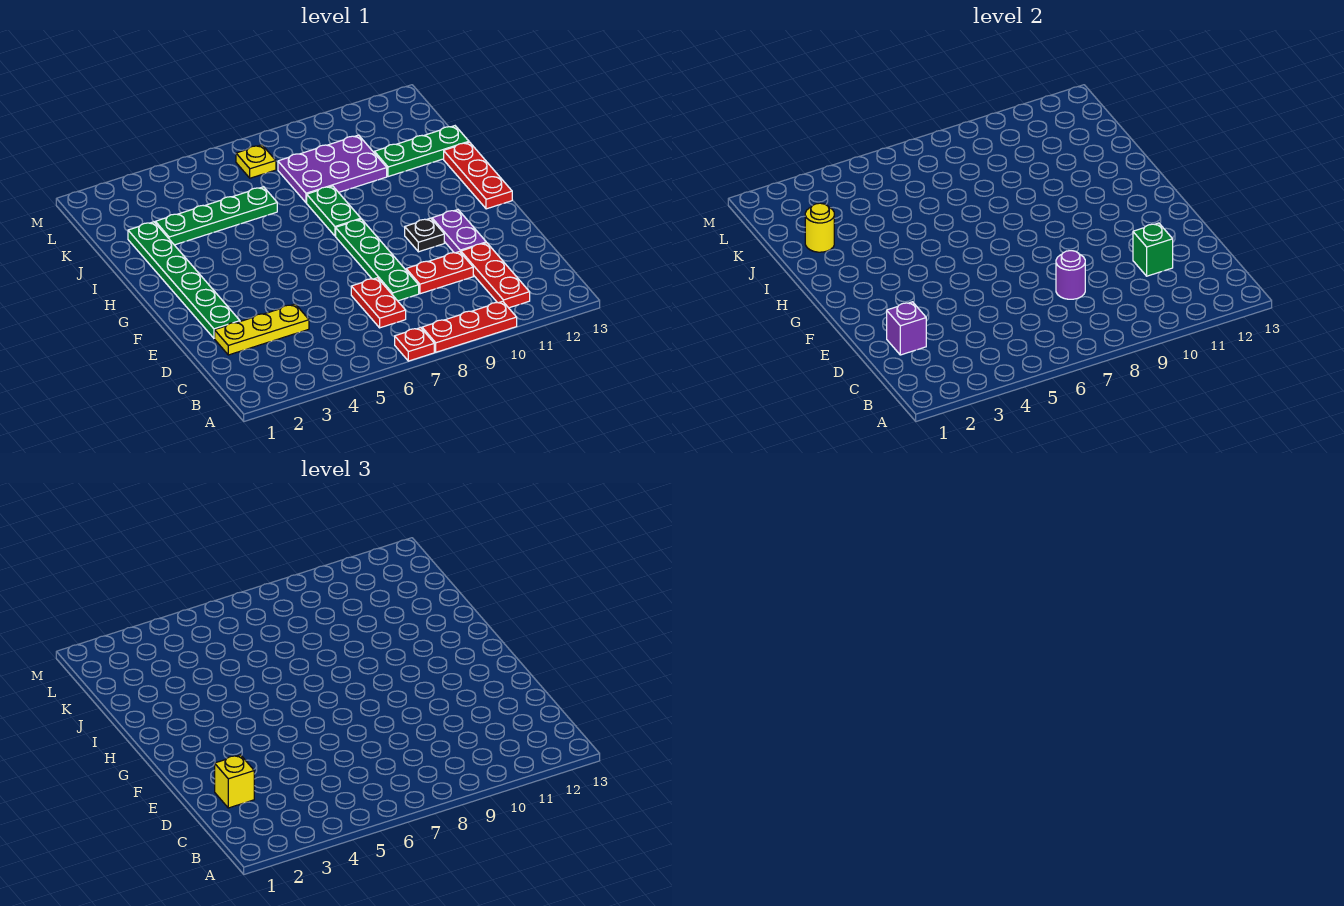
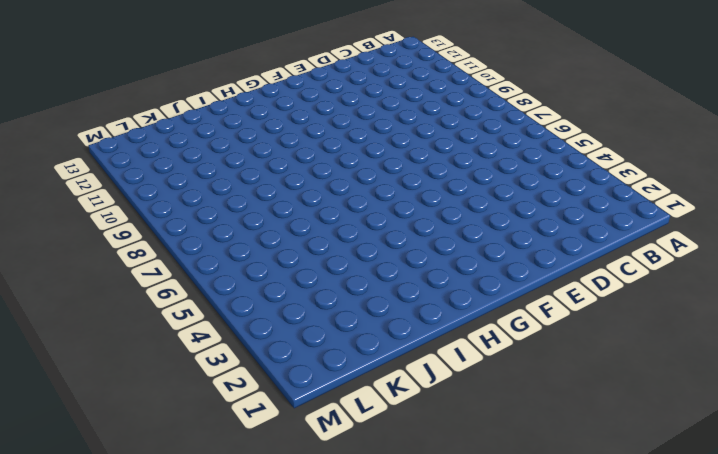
none -> red 1x1 plate [395,328,434,361]
none -> red 1x3 plate [422,301,517,352]
none -> red 1x3 plate [461,243,530,308]

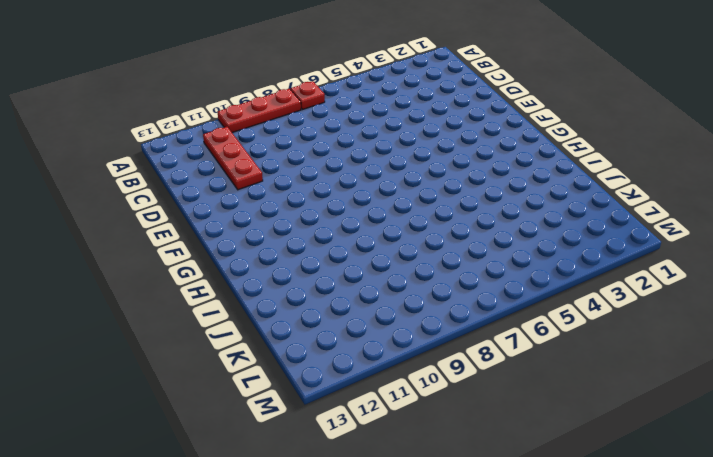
none -> red 1x2 plate [351,278,406,328]
none -> yellow 1x3 plate [215,304,309,355]
none -> green 1x4 plate [336,219,419,301]

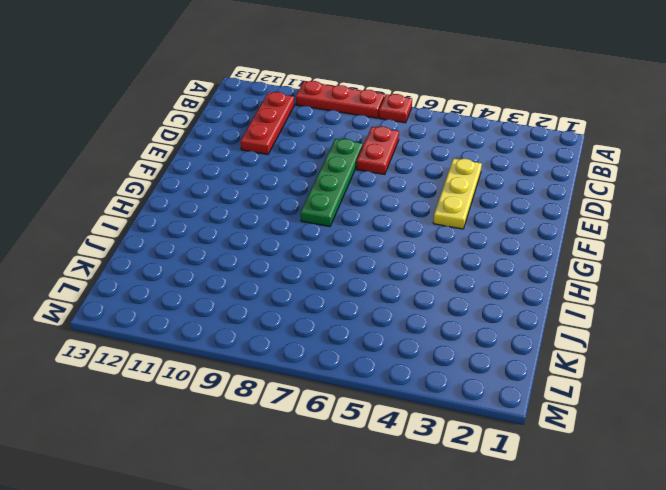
yellow 1x3 plate [433,158,482,229] -> yellow 1x3 plate turned to [215,304,309,355]
none -> red 1x2 plate [406,252,473,294]
none -> green 1x6 plate [128,222,240,338]
none -> purple 1x2 plate [432,210,487,253]

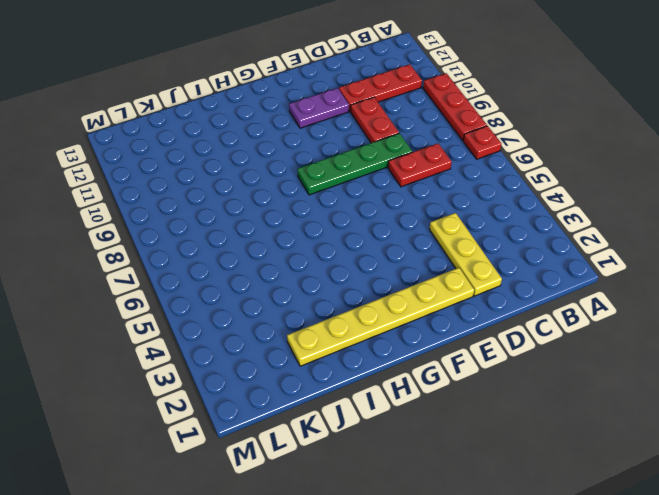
yellow 1x6 plate [287,268,474,366] -> green 1x6 plate [128,222,240,338]
none -> black 1x1 plate [405,218,444,252]
none -> red 1x3 plate [444,142,512,209]
none -> green 1x2 plate [307,186,361,236]

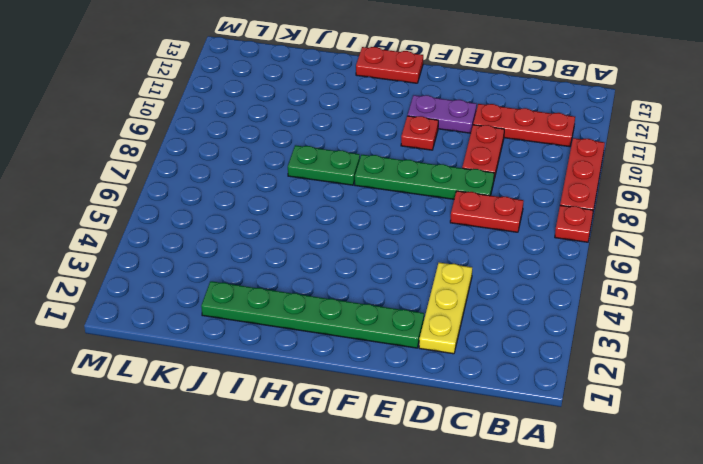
red 1x1 plate [401,116,438,150] -> black 1x1 plate [405,218,444,252]
red 1x2 plate [356,47,423,83] -> red 1x3 plate [444,142,512,209]
none -> green 1x4 plate [155,187,277,245]
none -> purple 2x3 plate [278,135,387,203]
none -> green 1x3 plate [374,126,469,177]

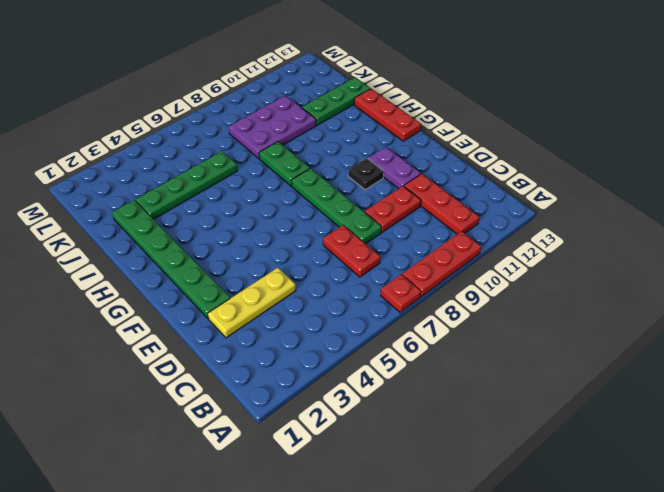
none -> yellow 1x1 plate [236,145,276,178]
none -> purple 1x1 brick [887,302,926,355]
none -> purple 1x1 round brick [1056,251,1085,299]

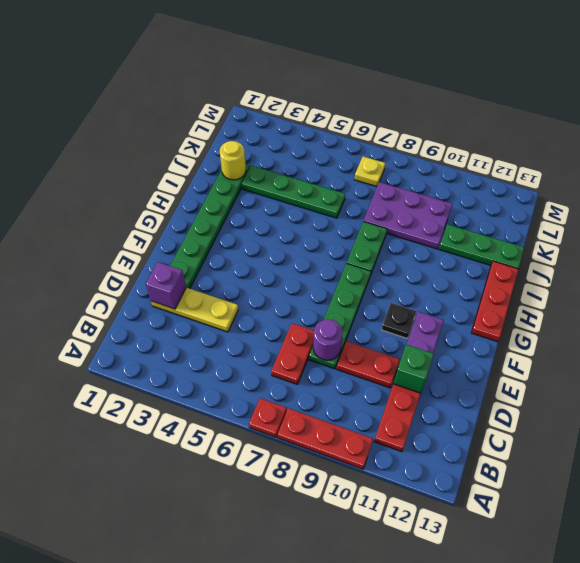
none -> yellow 1x1 brick [215,755,254,808]

